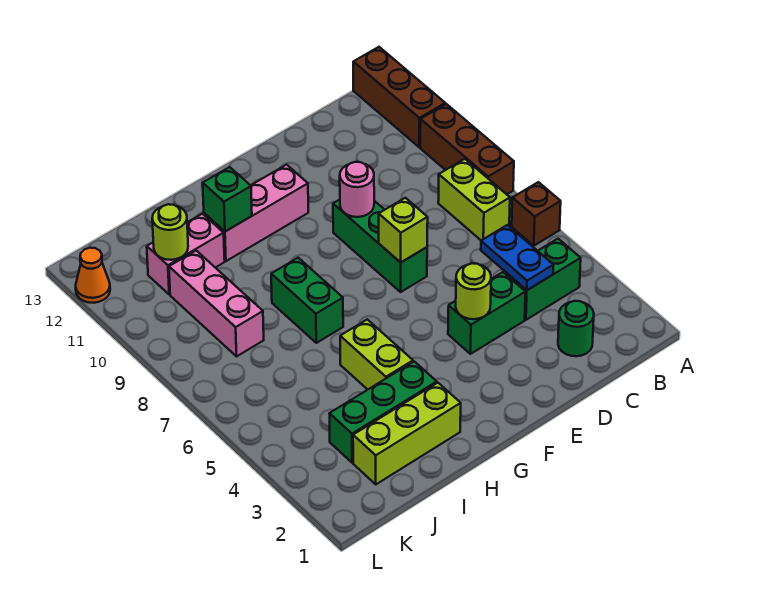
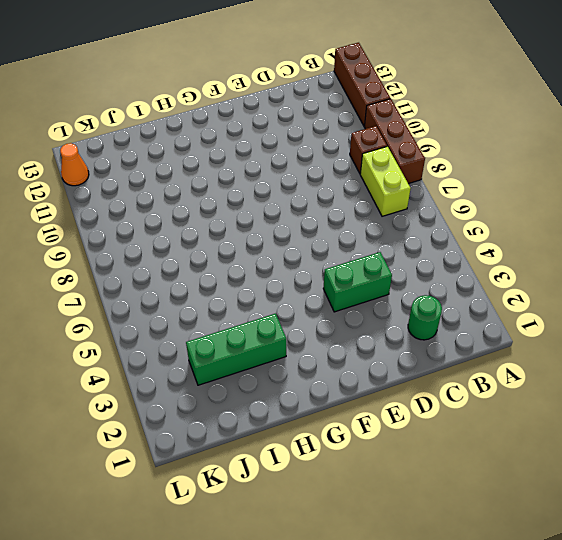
brown 1x1 brick [350,126,387,173] -> brown 1x1 brick moved to [512,182,561,246]
none -> green 1x2 brick [504,239,581,320]
none -> green 1x3 brick [333,200,427,292]
none -> pink 1x3 brick [204,165,308,261]

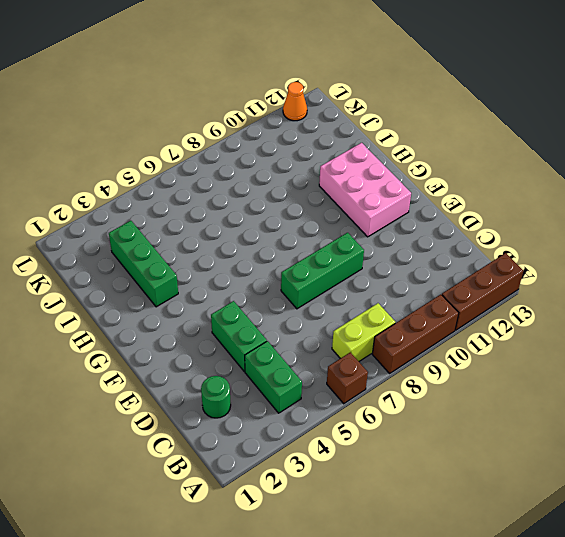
pink 2x3 brick [319,143,411,237] -> pink 1x3 brick [204,165,308,261]
none -> lime 1x3 brick [353,383,461,484]
none -> lime 1x2 brick [340,319,413,390]
none -> green 1x2 brick [271,258,343,343]

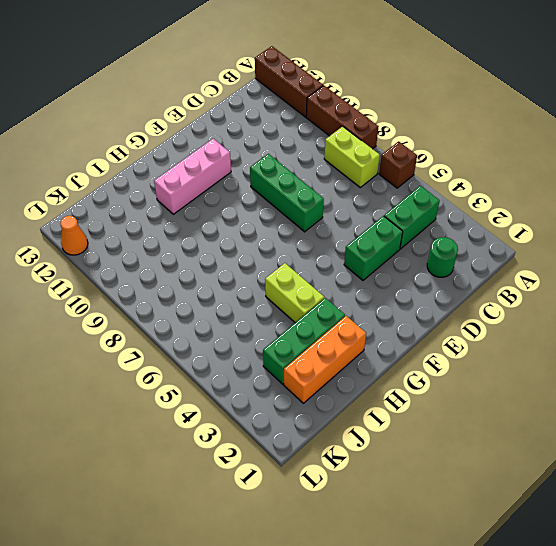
orange 1x3 brick [284,316,366,403] -> lime 1x3 brick [353,383,461,484]
none -> green 1x2 brick [271,258,343,343]
none -> pink 1x2 brick [147,214,225,294]
none -> pink 1x3 brick [169,251,264,356]

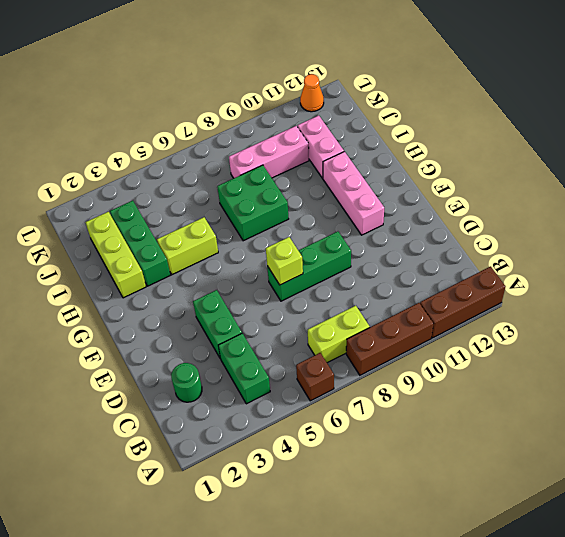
green 2x2 brick [217,165,288,241] -> green 1x2 brick [271,258,343,343]
none -> blue 1x2 plate [481,225,554,290]
none -> lime 1x1 round brick [456,263,491,319]
none -> pink 1x1 round brick [340,162,374,217]

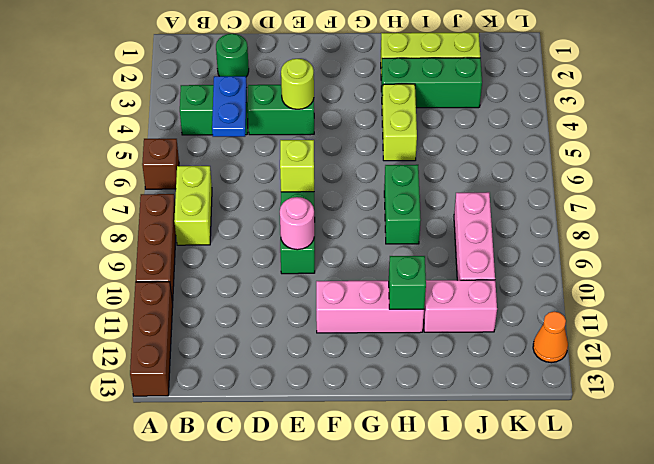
none -> lime 1x1 round brick [152,204,188,260]

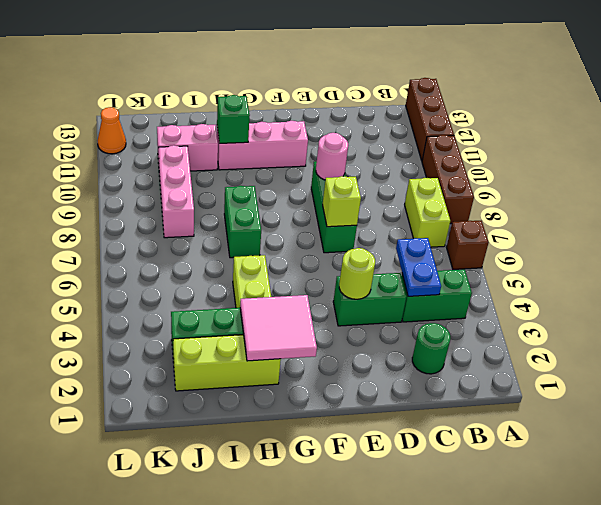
pink 2x2 tile [240,295,317,361] -> none
none -> lime 1x1 round brick [152,204,188,260]

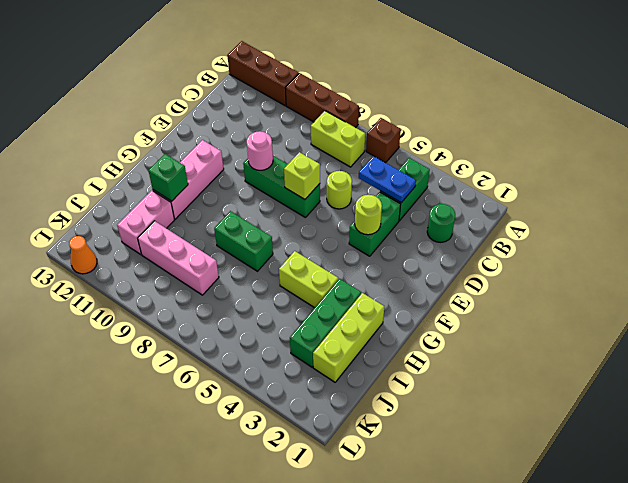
lime 1x1 round brick [327,171,352,209] -> lime 1x1 round brick moved to [152,204,188,260]

